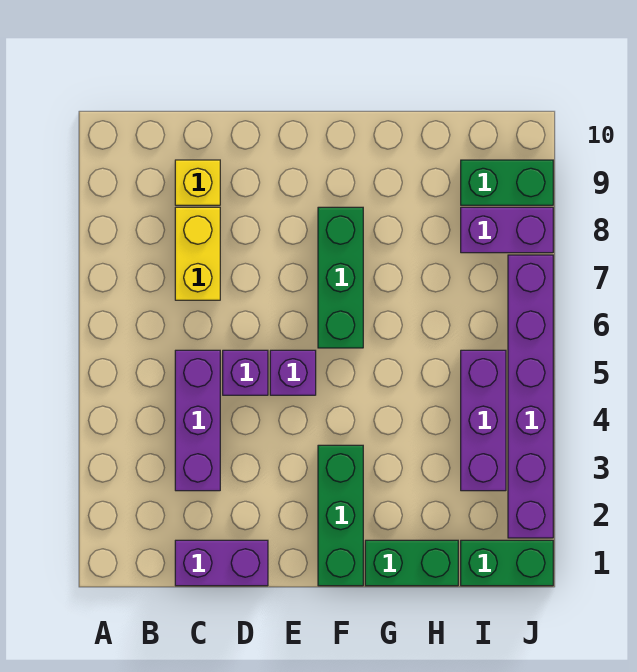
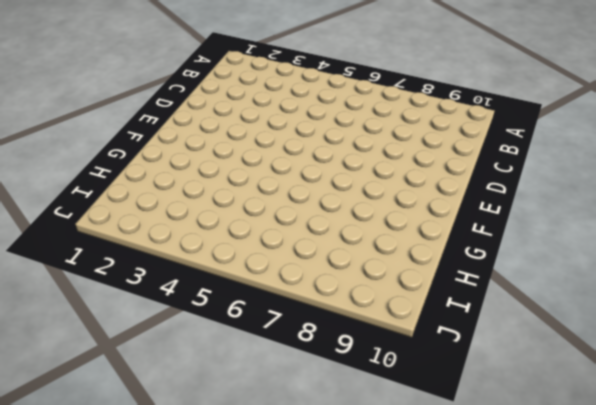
none -> purple 1x2 brick [175,540,268,586]
none -> purple 1x3 brick [175,350,220,491]
none -> yellow 1x2 brick [175,207,220,300]

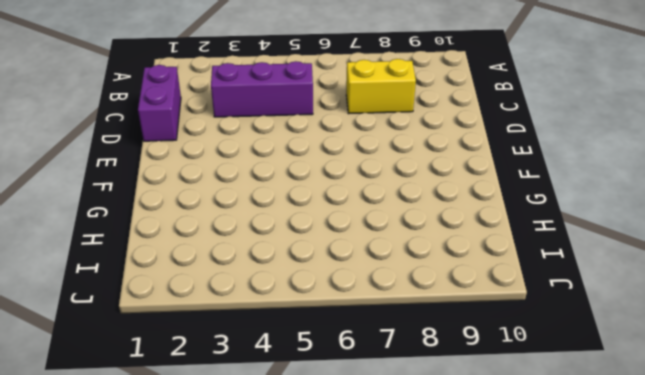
none -> yellow 1x1 brick [175,160,220,205]
none -> purple 1x1 brick [223,350,268,395]
none -> purple 1x1 brick [270,350,316,395]

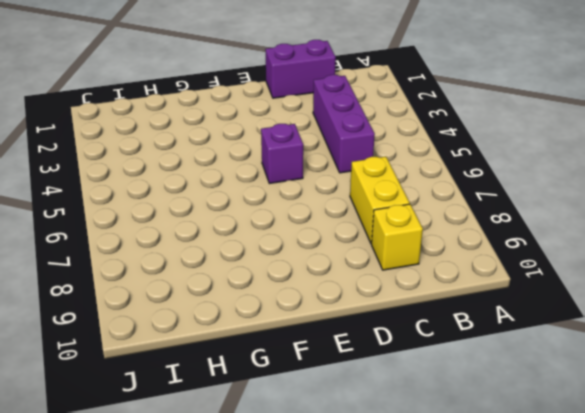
none -> purple 1x1 brick [223,350,268,395]
none -> green 1x3 brick [318,445,363,586]
none -> green 1x3 brick [318,207,363,348]

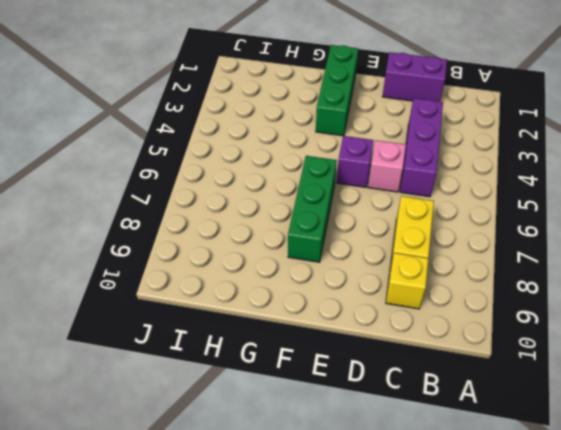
pink 1x1 brick [368,140,406,192] -> purple 1x1 brick [223,350,268,395]
none -> green 1x2 brick [365,540,458,586]
none -> green 1x2 brick [461,540,553,586]
none -> purple 1x3 brick [461,350,506,491]

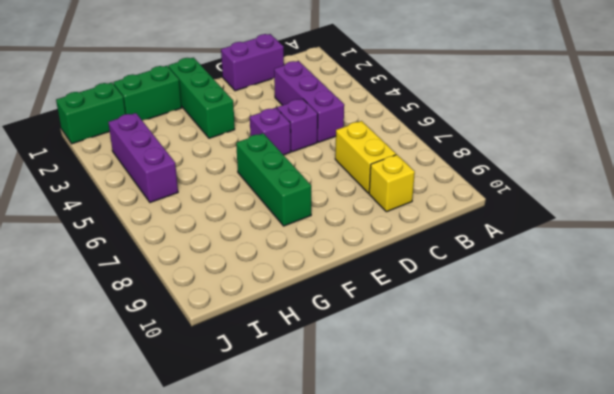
none -> purple 1x2 brick [461,207,553,253]
none -> green 1x2 brick [461,160,553,205]
none -> purple 1x6 brick [508,255,553,538]

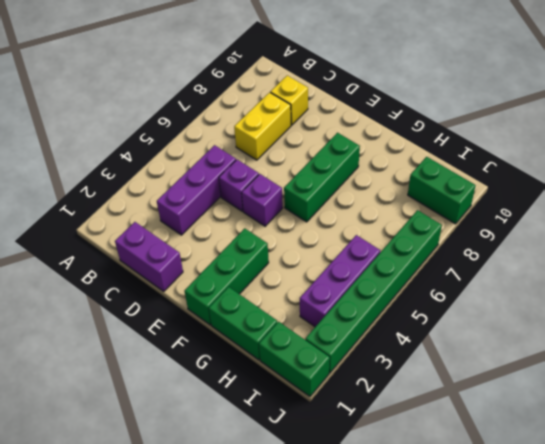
green 1x6 brick [305,210,442,373] -> purple 1x6 brick [508,255,553,538]
none -> purple 1x2 brick [461,207,553,253]

